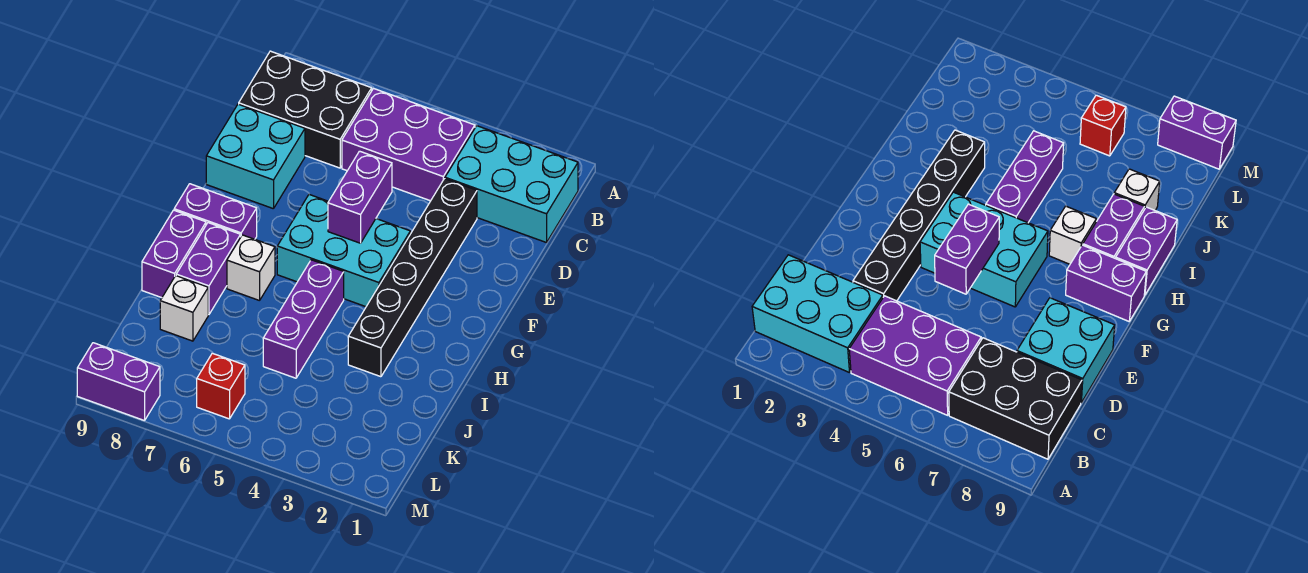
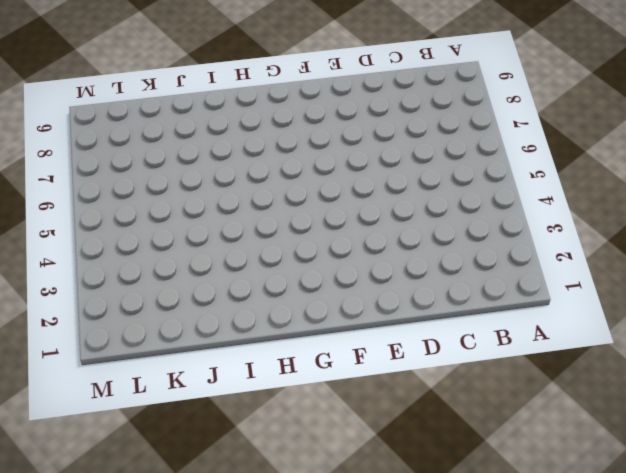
none -> cyan 2x3 brick [445,126,578,243]
none -> purple 2x3 brick [342,88,475,201]
none -> black 2x3 brick [239,51,372,168]

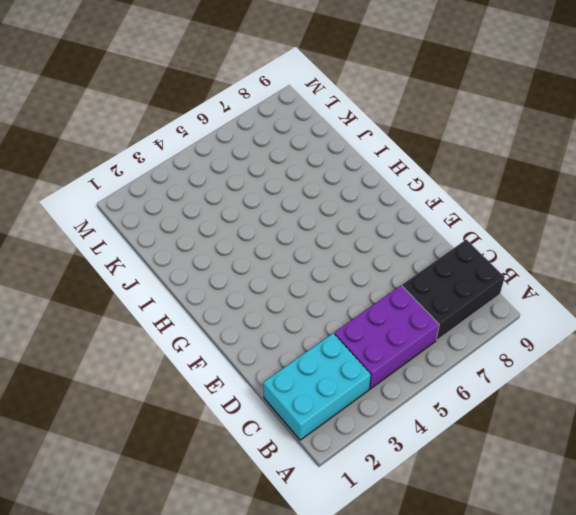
none -> black 1x6 brick [348,179,477,377]
none -> cyan 2x2 brick [206,104,305,209]
none -> cyan 2x3 brick [277,195,410,307]

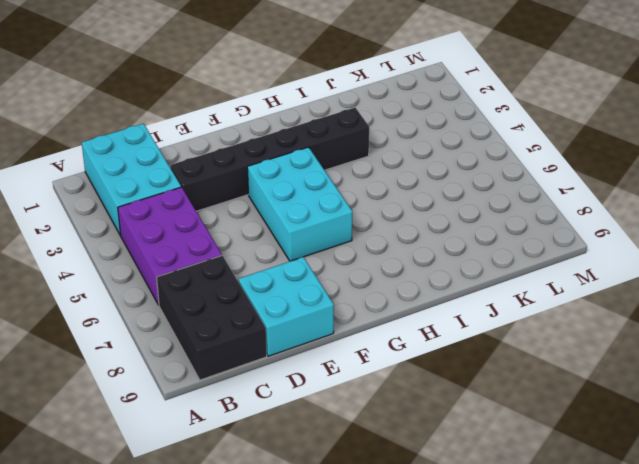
none -> purple 1x2 brick [174,184,257,239]
none -> purple 1x3 brick [263,260,344,378]
none -> white 1x1 brick [227,235,275,301]

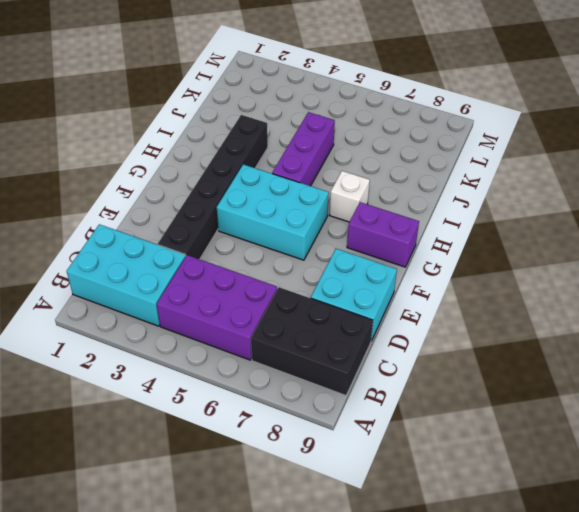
none -> purple 1x2 brick [176,223,241,315]
none -> purple 1x2 brick [142,210,206,298]
none -> white 1x1 brick [160,276,208,341]

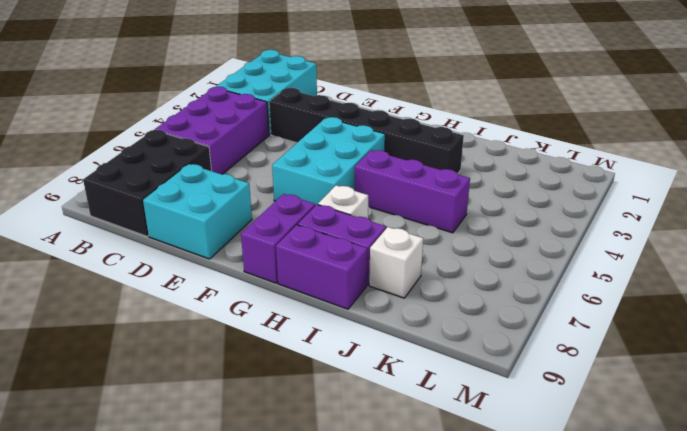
none -> red 1x1 brick [197,353,245,419]
none -> purple 1x2 brick [77,343,160,421]
none -> purple 1x2 brick [328,151,392,243]

